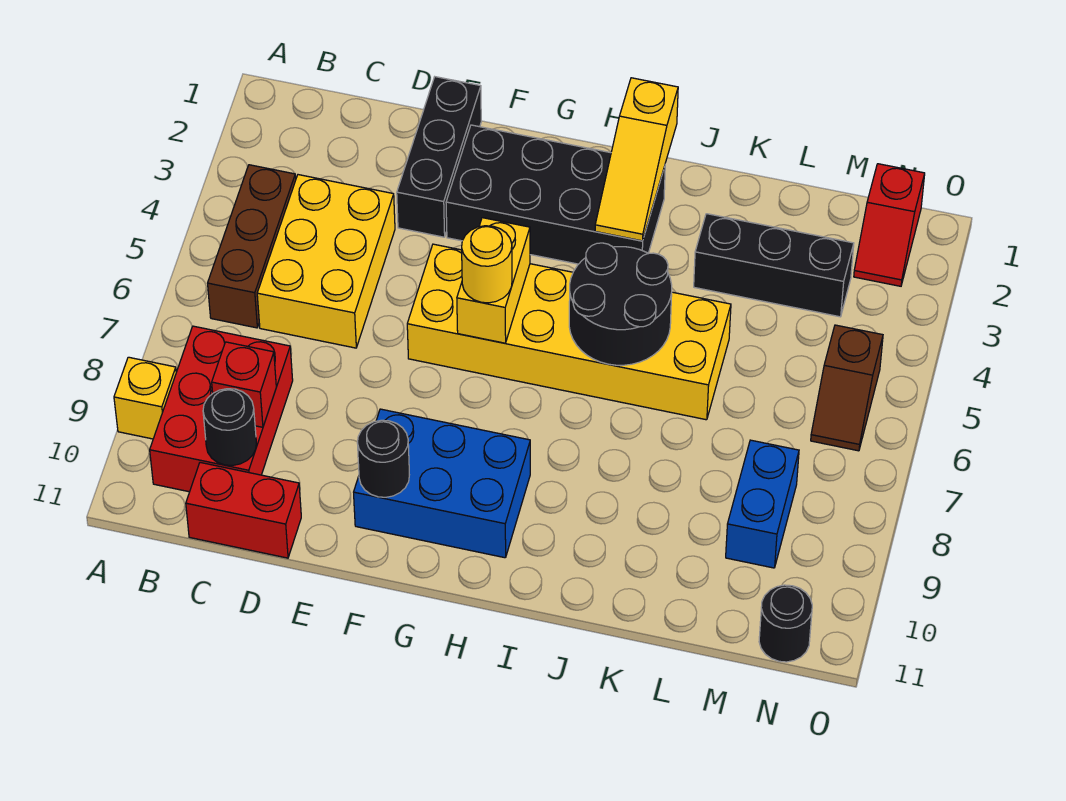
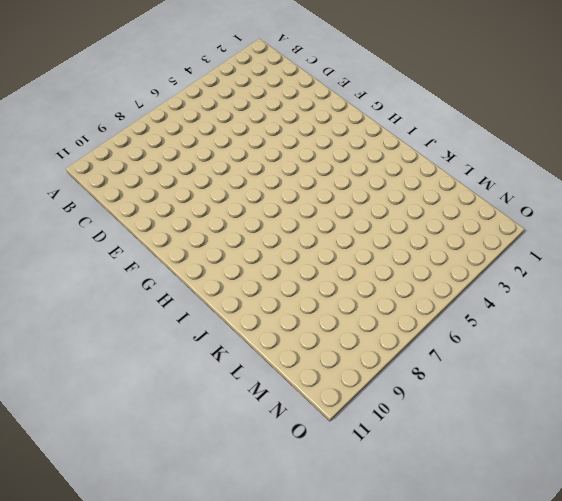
none -> yellow 1x1 brick [114,357,176,439]
none -> brown 1x3 brick [208,165,296,328]
none -> red 2x3 brick [150,326,293,492]

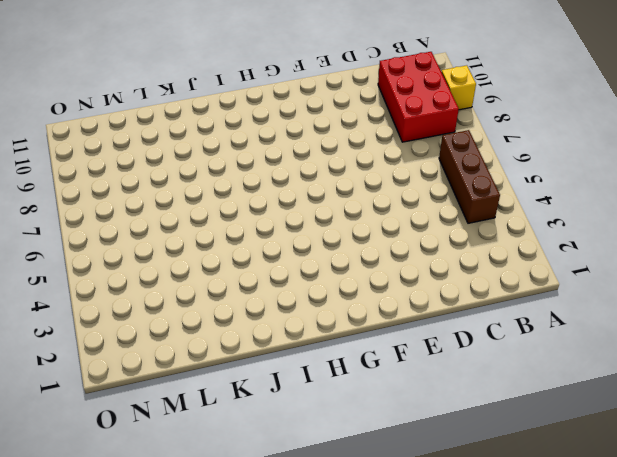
none -> yellow 2x3 brick [257,175,395,348]
none -> red 1x2 brick [186,463,301,558]
none -> black 1x3 brick [397,77,481,237]

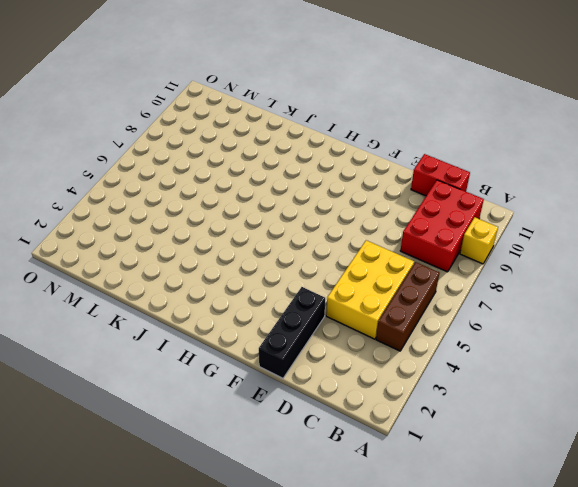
none -> black 2x4 brick [446,125,665,264]
none -> yellow 2x6 brick [407,244,731,420]
none -> blue 2x3 brick [354,409,530,558]

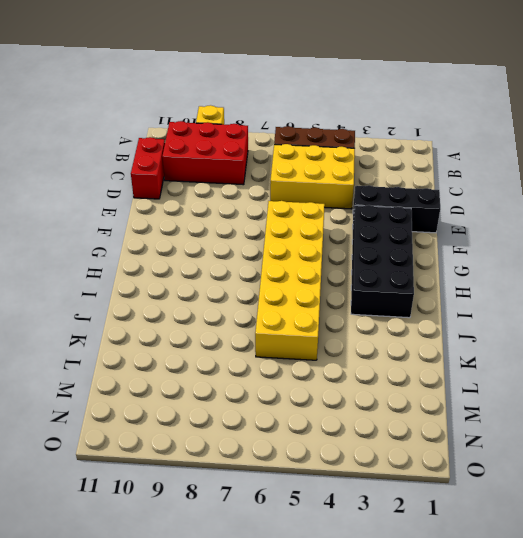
none -> blue 2x3 brick [354,409,530,558]
none -> black 1x3 brick [694,214,854,317]
none -> blue 1x2 brick [726,440,799,568]

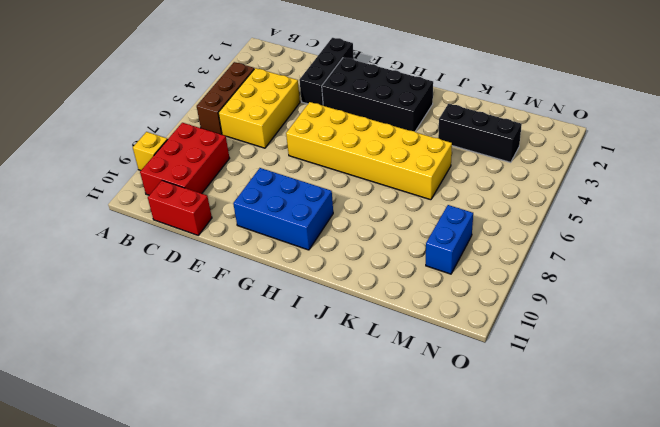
none -> red 1x2 slope [854,164,925,286]
none -> brown 1x2 slope [811,325,883,451]
none -> black 1x1 round brick [759,585,812,662]

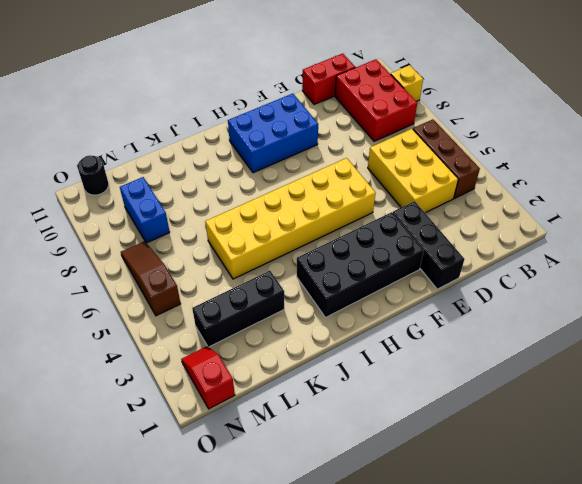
brown 1x3 slope [121,241,181,316] -> brown 1x2 slope [811,325,883,451]
none -> red 1x1 brick [212,342,276,427]
none -> black 1x1 round brick [203,389,256,466]
none -> black 1x1 round brick [357,420,409,497]

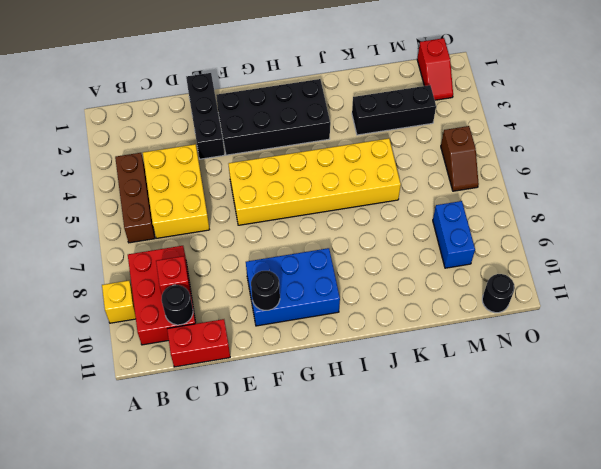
none -> yellow 1x2 brick [457,218,530,343]
none -> yellow 1x3 slope [595,78,678,241]
none -> black 2x2 round brick [569,243,672,365]

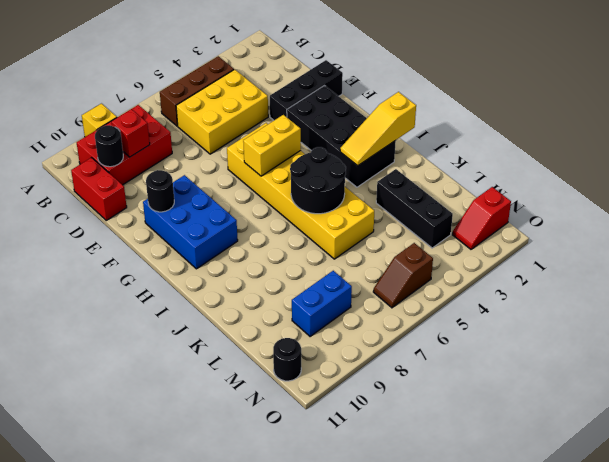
none -> yellow 1x1 round brick [462,226,512,303]

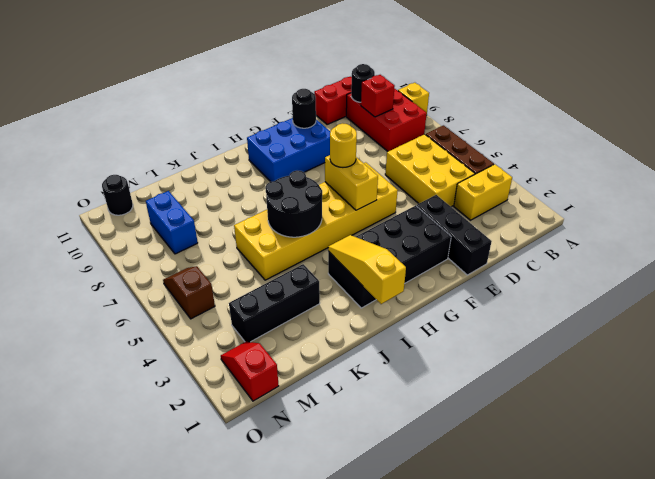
yellow 1x2 brick [454,164,512,220] -> none

